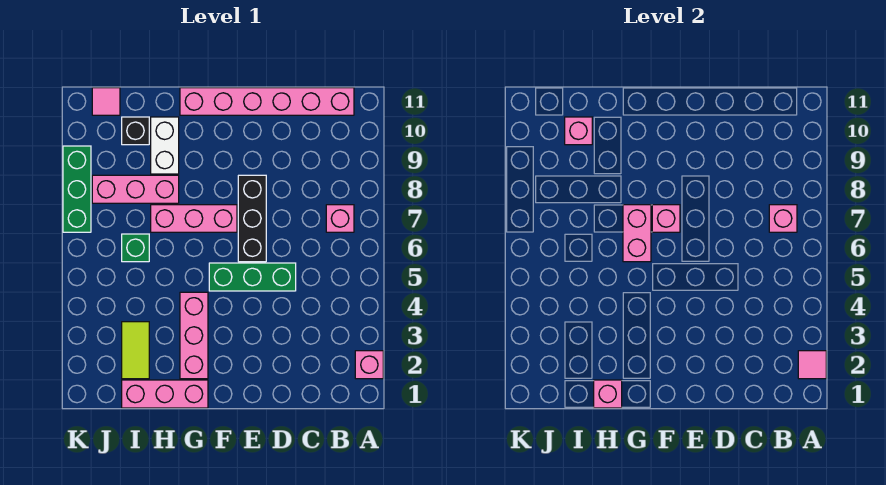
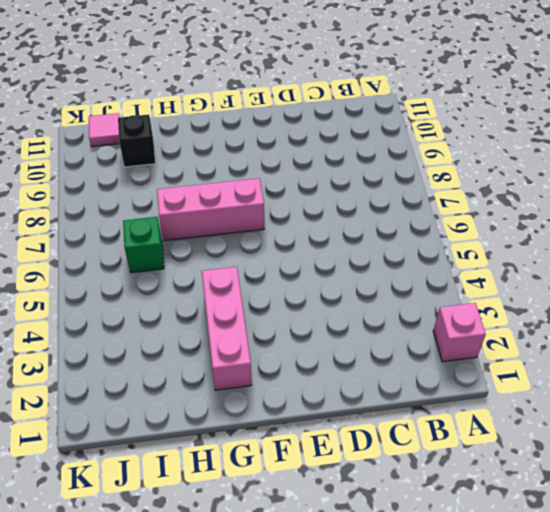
none -> pink 1x1 brick [326,205,354,232]
none -> pink 1x6 brick [180,88,354,115]
none -> green 1x3 brick [209,263,296,291]

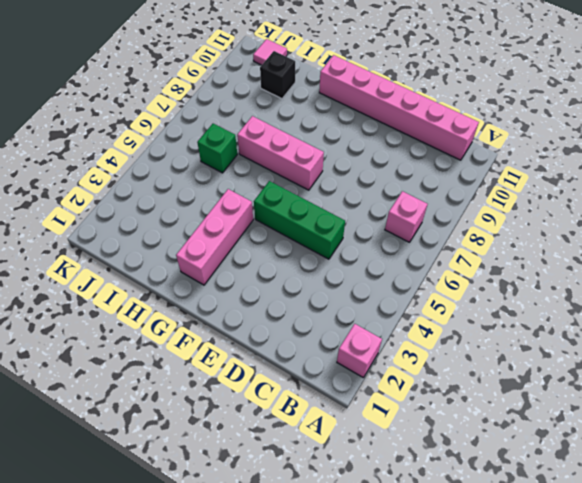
none -> black 1x3 brick [238,175,266,262]
none -> pink 1x3 brick [122,380,208,408]
none -> pink 1x3 brick [92,175,179,203]

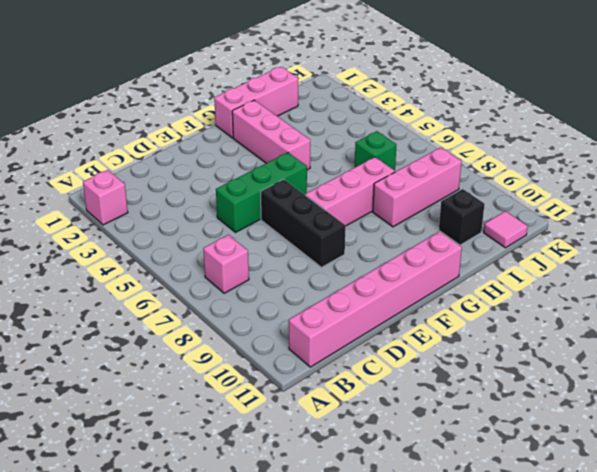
none -> white 1x2 brick [151,117,179,174]
none -> lime 1x2 tile [122,322,149,379]
none -> green 1x3 brick [63,146,91,232]

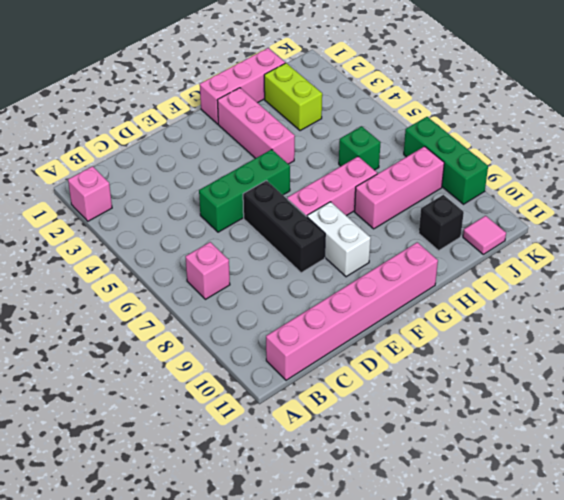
white 1x2 brick [307,202,371,277] -> white 1x2 brick moved to [151,117,179,174]
lime 1x2 brick [264,63,322,131] -> lime 1x2 tile [122,322,149,379]
none -> pink 1x1 tile [798,351,826,379]
none -> pink 1x1 brick [769,205,797,232]
none -> pink 1x1 brick [652,205,680,232]

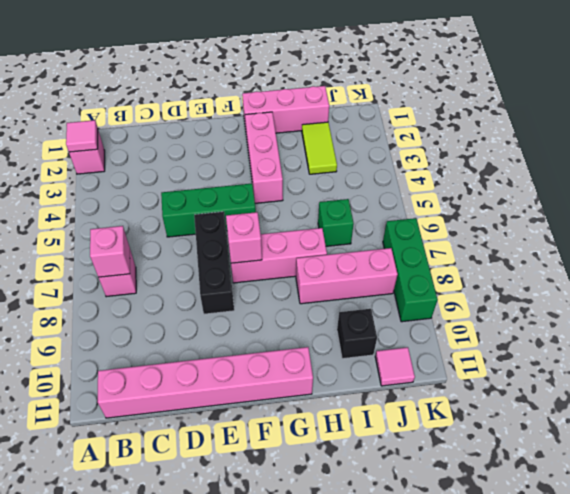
none -> white 1x2 brick [151,117,179,174]
none -> pink 1x2 brick [623,205,651,262]
none -> pink 1x1 brick [594,380,622,408]

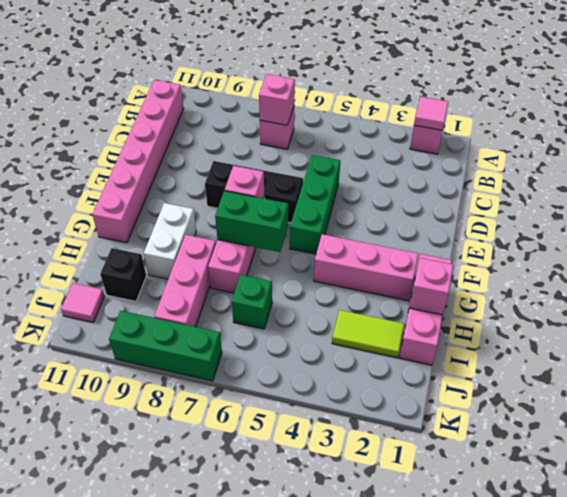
green 1x2 brick [215,191,288,252] -> pink 1x2 brick [623,205,651,262]
white 1x2 brick [144,203,196,279] -> white 1x2 brick turned to [151,117,179,174]
none -> pink 1x1 brick [565,117,592,145]

